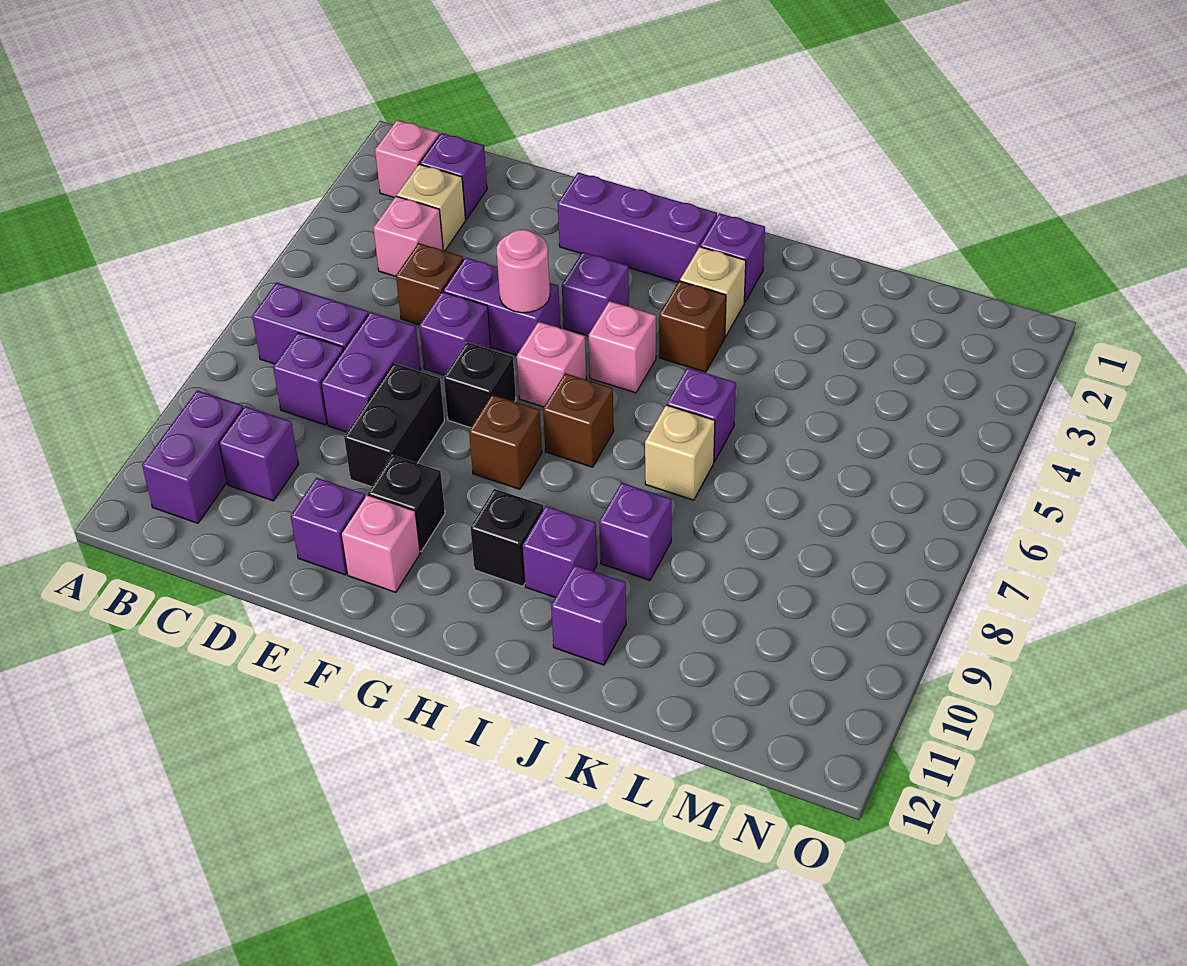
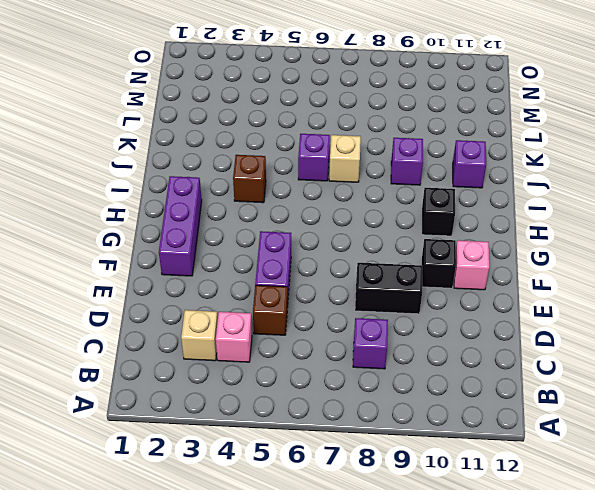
none -> pink 1x1 brick [375,120,439,198]
none -> purple 1x2 brick [252,283,369,364]
none -> purple 1x2 brick [142,390,243,523]
none -> purple 1x1 brick [420,133,487,219]

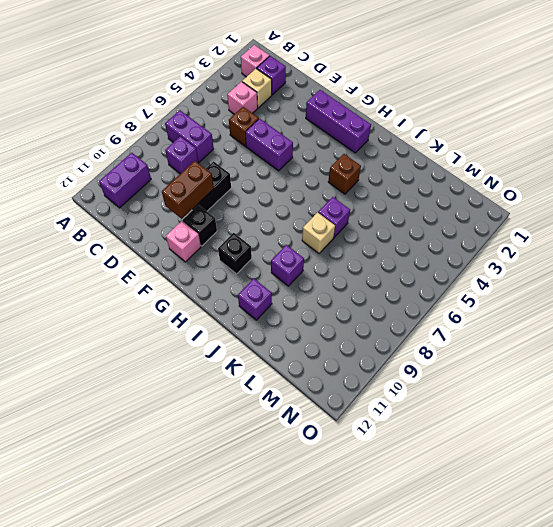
brown 1x2 brick [162,161,214,219] -> none
none -> purple 1x1 brick [219,406,299,501]
none -> purple 1x2 brick [321,312,421,432]
none -> purple 1x1 brick [419,292,491,375]
none -> purple 1x1 brick [291,478,365,575]

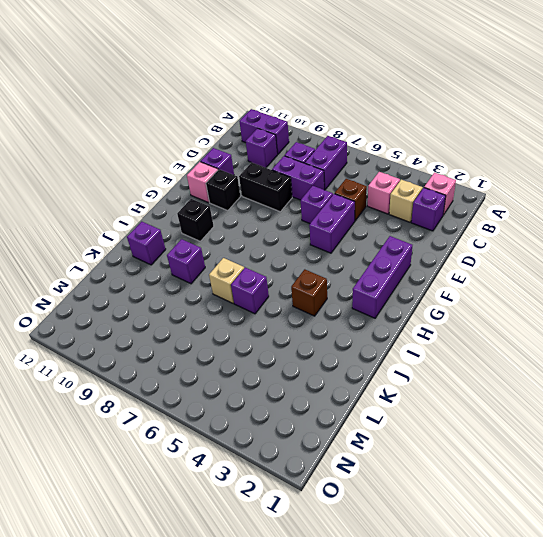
none -> black 1x1 brick [444,342,516,428]
none -> purple 1x1 brick [562,252,629,336]
none -> pink 1x1 brick [517,322,586,407]
none -> brown 1x1 brick [469,395,542,489]

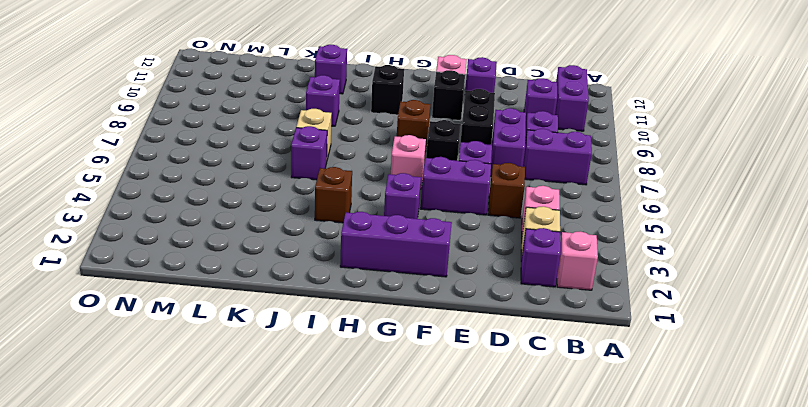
none -> pink 1x1 brick [588,301,656,393]
none -> brown 1x1 brick [543,373,614,467]
none -> purple 1x1 brick [700,213,765,302]
none -> tan 1x1 brick [680,247,746,337]

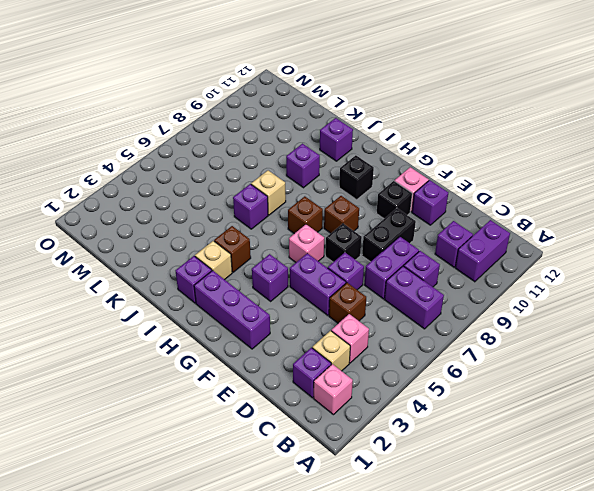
none -> pink 1x1 brick [588,301,656,393]
none -> purple 1x1 brick [523,506,597,598]
none -> pink 1x1 round brick [496,230,550,313]

